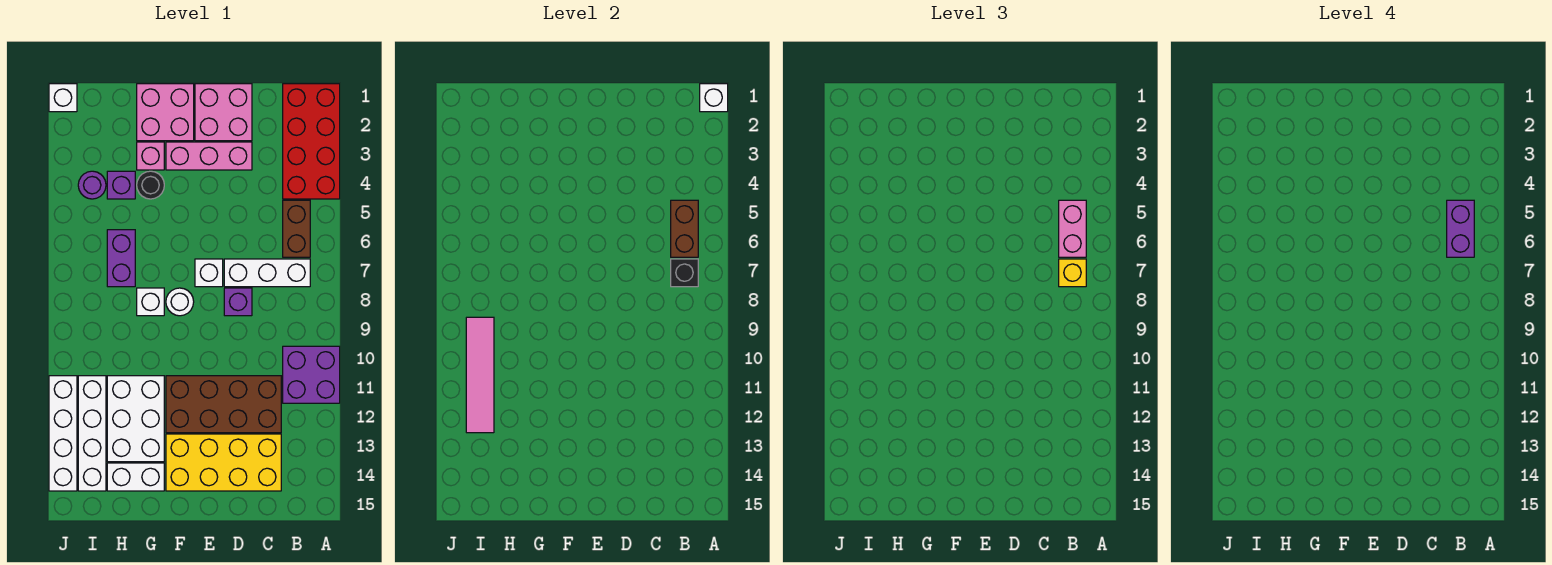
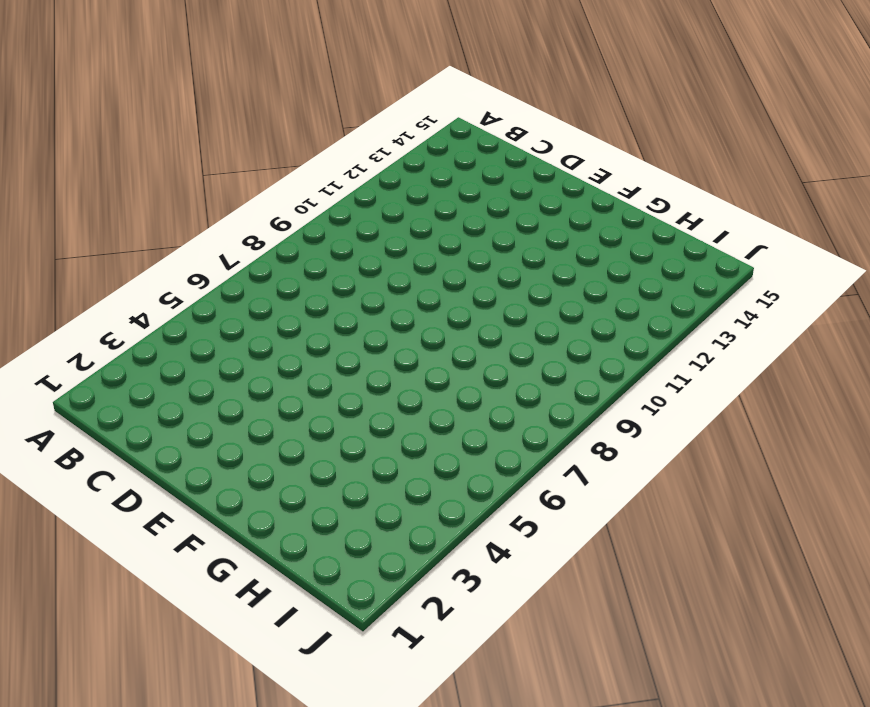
none -> red 2x4 brick [283,84,340,199]
none -> purple 2x2 brick [283,346,340,403]
none -> brown 1x2 brick [283,200,310,257]
none -> white 1x3 brick [224,259,310,287]

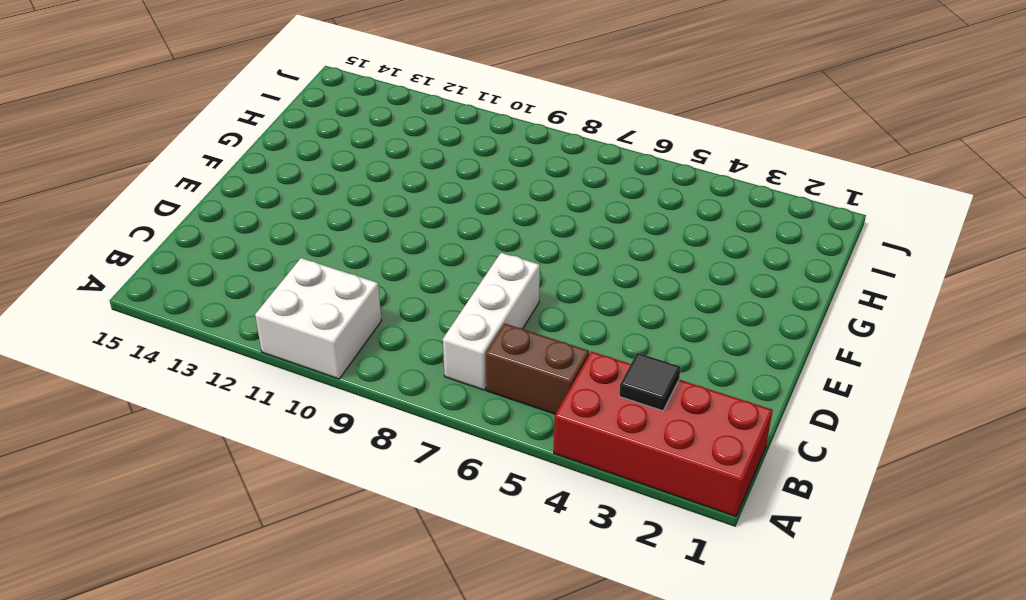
white 2x2 brick [255,258,382,379] -> purple 2x2 brick [283,346,340,403]
black 1x1 tile [619,353,681,411] -> none
none -> brown 2x4 brick [166,376,281,433]
none -> yellow 2x4 brick [166,434,281,491]
none -> pink 2x2 brick [195,84,252,141]
none -> pink 1x3 brick [166,142,252,170]

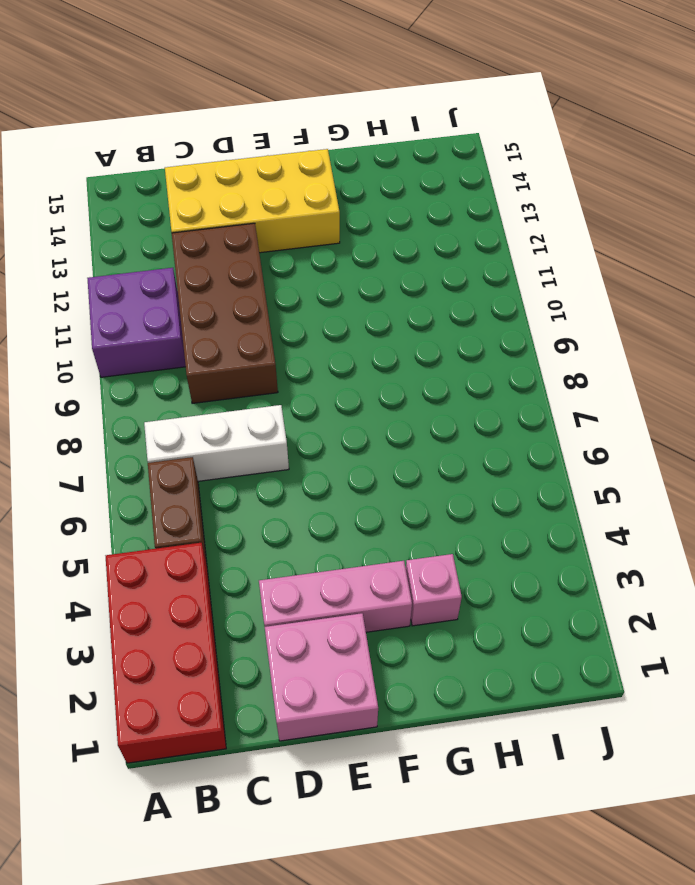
brown 2x4 brick [172,223,278,403] -> brown 2x4 brick turned to [166,376,281,433]
none -> purple 1x1 brick [224,288,252,316]
none -> white 1x1 brick [195,259,223,287]
none -> pink 2x2 brick [137,84,194,141]
none -> white 1x1 round brick [166,288,194,316]

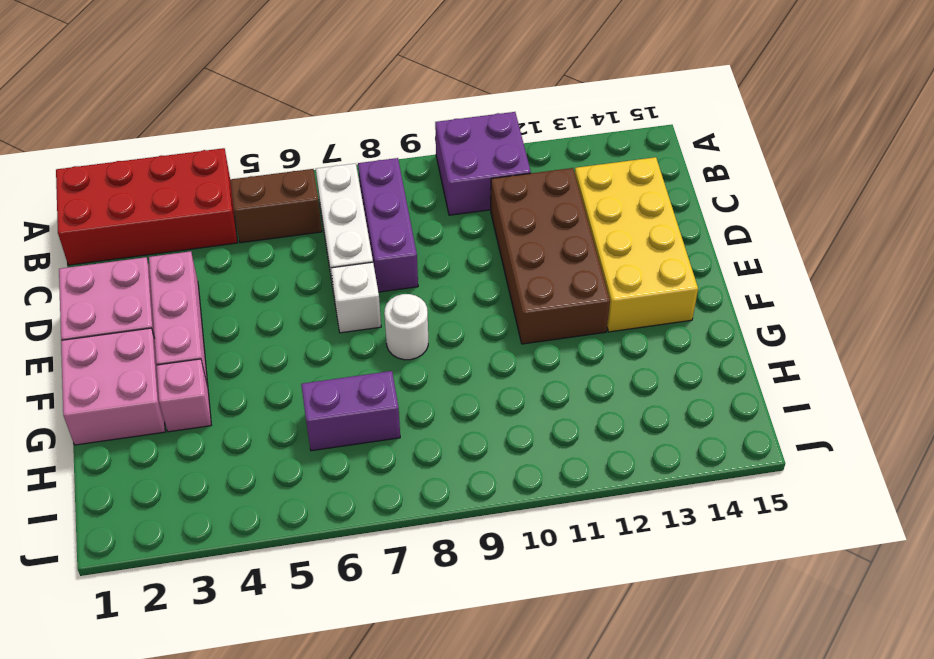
purple 1x3 brick [358,158,418,292] -> purple 1x1 brick [224,288,252,316]
none -> black 1x1 round brick [137,171,164,199]
none -> white 1x1 brick [137,288,164,316]
none -> white 2x3 brick [107,376,164,462]
none -> white 1x2 brick [107,463,164,491]

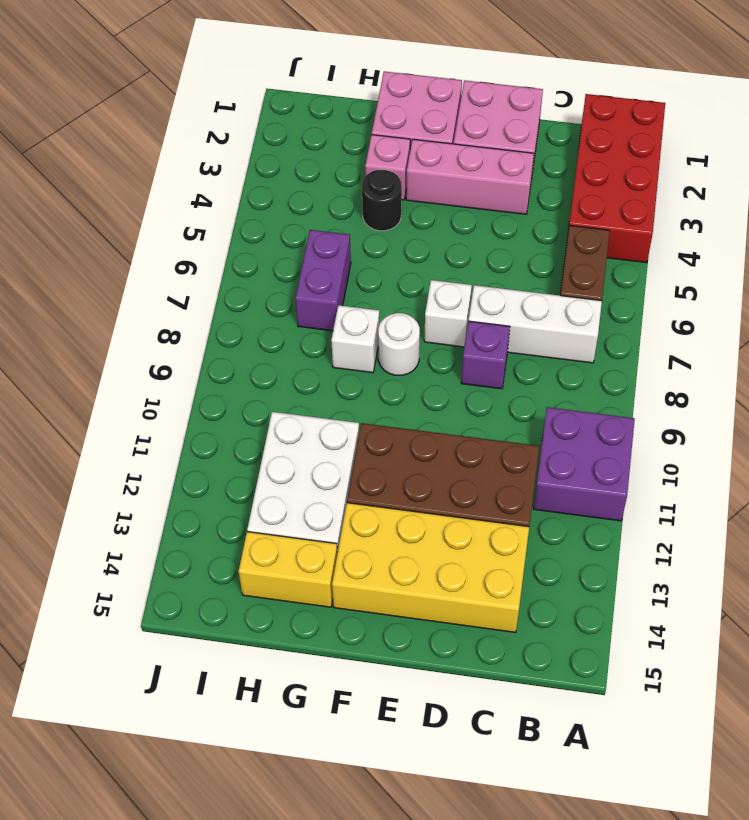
yellow 1x2 brick [239,532,338,607] -> white 1x2 brick [107,463,164,491]
none -> purple 1x1 brick [107,171,135,199]
none -> purple 1x1 round brick [78,171,106,199]
none -> white 1x4 brick [78,376,106,491]
none -> white 1x1 brick [49,84,77,112]

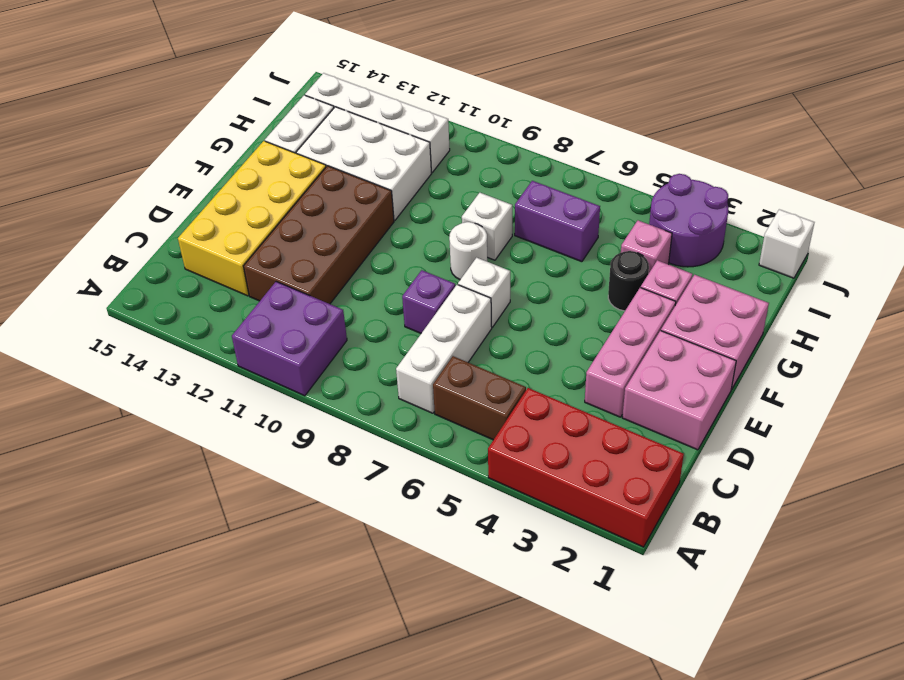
pink 1x1 brick [621,220,672,274] -> purple 1x1 brick [107,171,135,199]
purple 2x2 round brick [649,174,728,267] -> purple 1x1 round brick [78,171,106,199]
none -> white 1x4 brick [49,376,77,491]
none -> white 1x1 brick [700,84,728,112]
none -> brown 1x2 brick [671,200,698,257]
none -> black 1x1 brick [671,259,698,287]

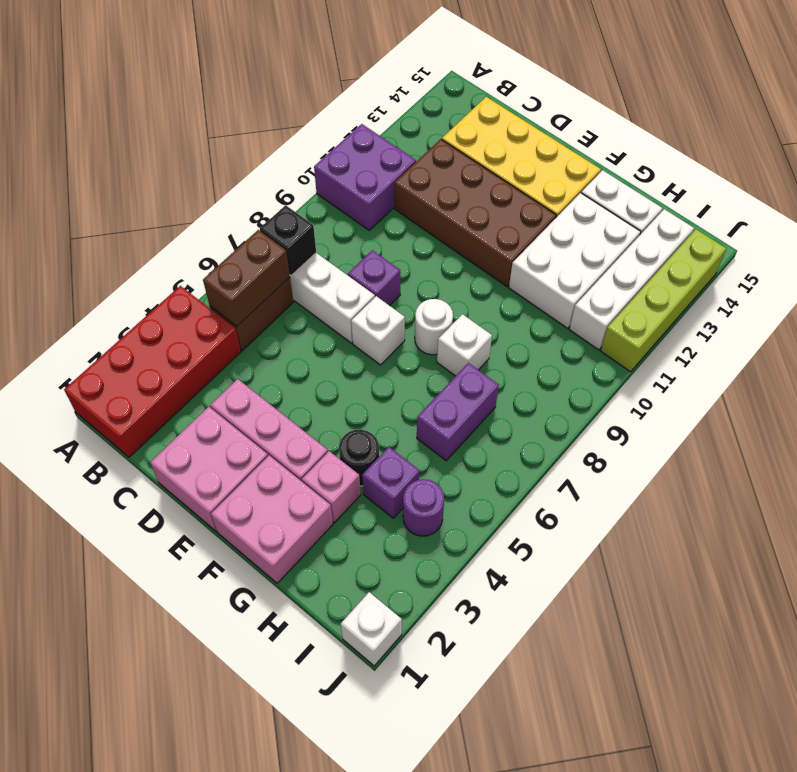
lime 1x4 brick [601,229,726,372] -> white 1x4 brick [49,376,77,491]
none -> white 1x1 brick [700,84,728,112]
none -> pink 1x4 tile [466,317,494,433]
none -> pink 1x2 brick [1059,200,1086,257]
none -> yellow 1x1 brick [1059,259,1086,287]

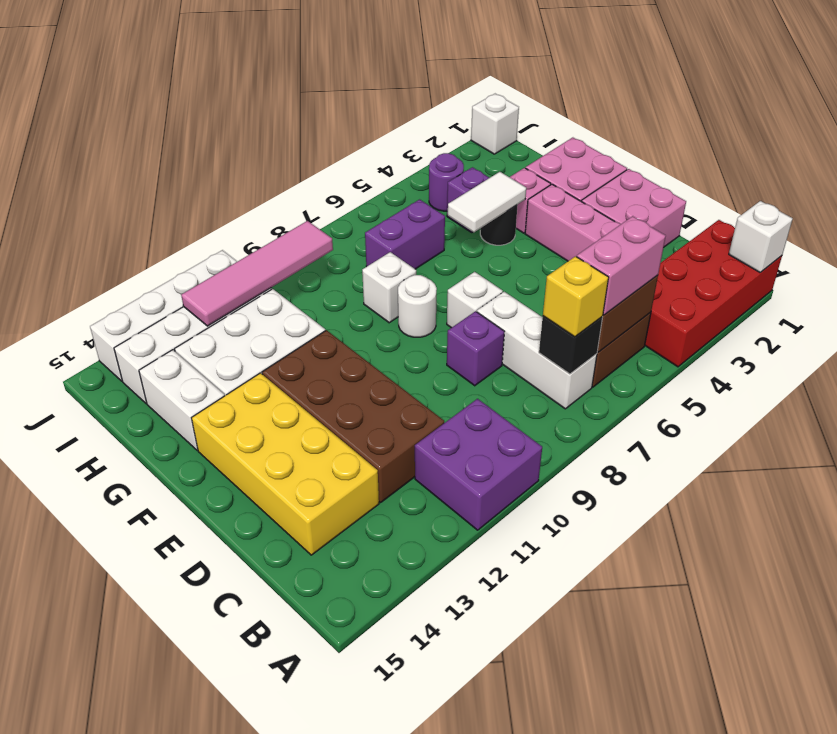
white 1x2 tile [448,172,526,232] -> none
none -> purple 1x2 brick [1447,200,1474,257]

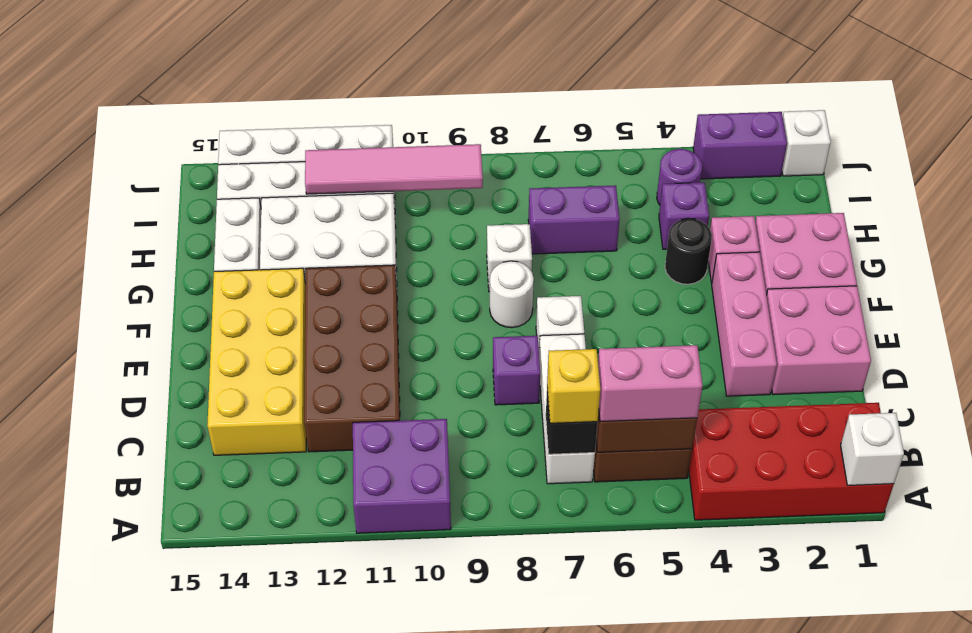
purple 1x2 brick [693,112,787,179] -> purple 1x2 brick moved to [1447,200,1474,257]

